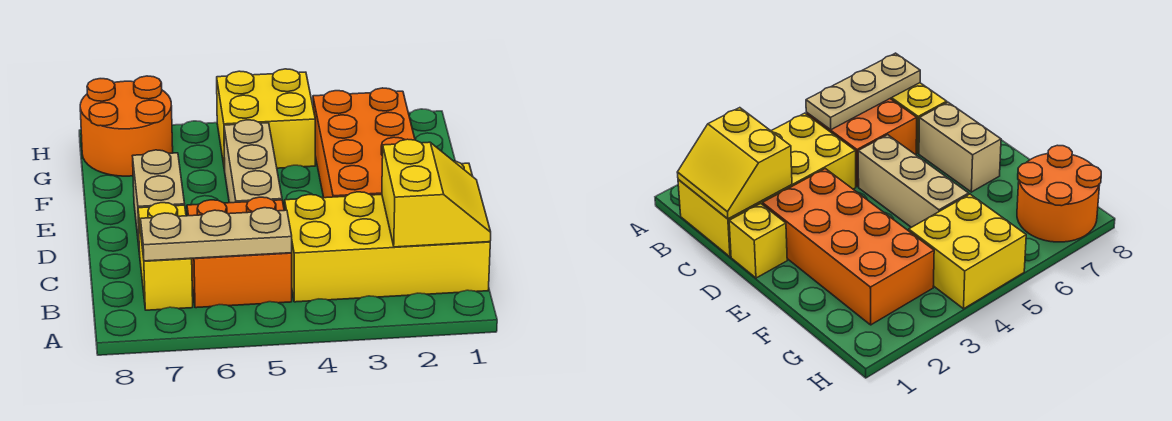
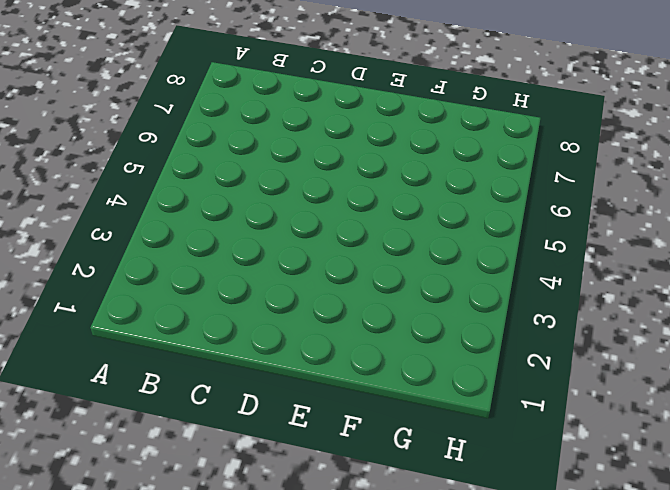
none -> yellow 2x4 brick [285,192,490,302]
none -> orange 2x2 brick [187,197,292,308]

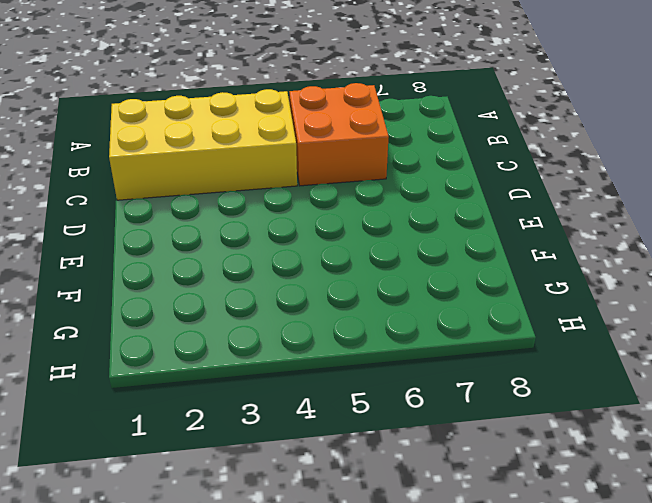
none -> yellow 1x2 brick [138,203,193,310]
none -> yellow 1x1 brick [729,203,787,278]

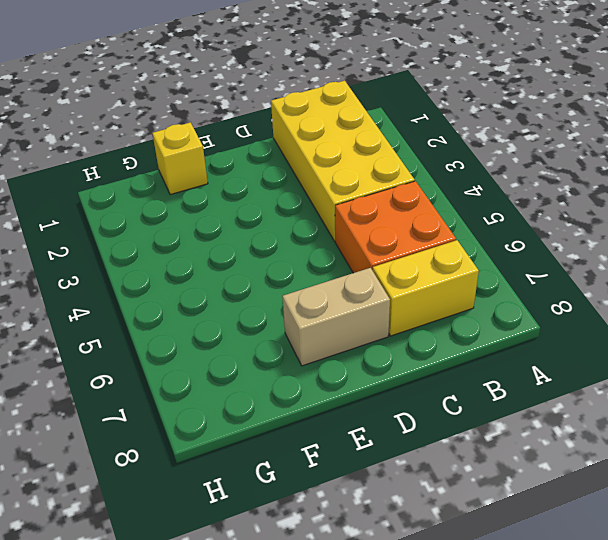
yellow 1x1 brick [152,122,208,195] -> yellow 1x1 brick moved to [729,203,787,278]
none -> orange 2x4 brick [313,88,415,198]
none -> tan 1x3 brick [224,120,282,203]

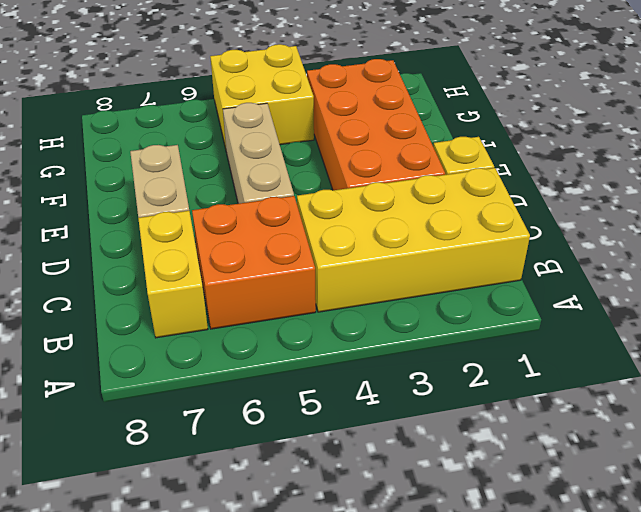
none -> orange 2x2 round brick [80,76,173,176]
none -> yellow 2x2 slope [382,139,491,247]

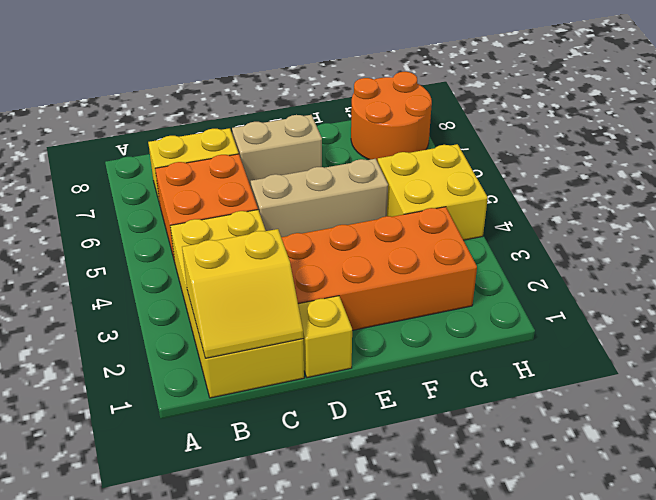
none -> tan 1x3 plate [141,208,292,261]

